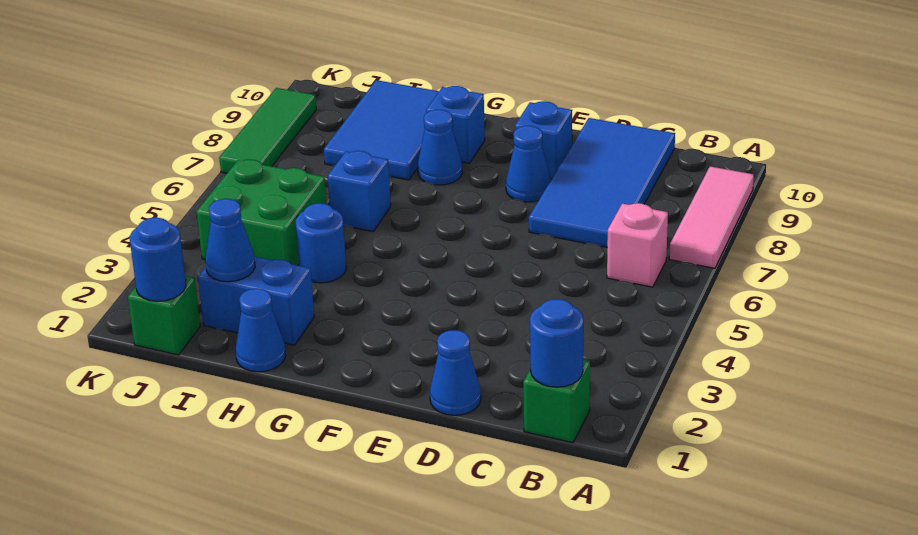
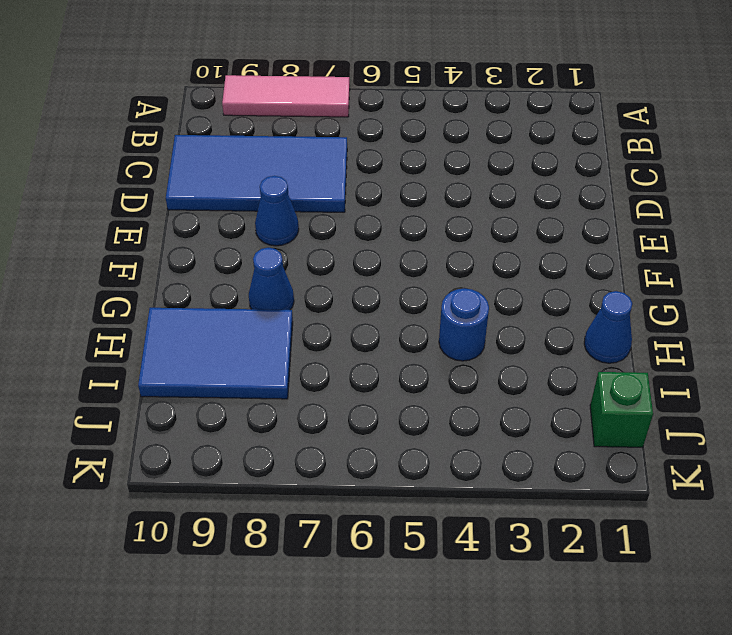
none -> green 1x1 brick [523,360,590,443]
none -> pink 1x1 brick [607,203,668,287]
none -> blue 1x1 cone [430,330,481,415]

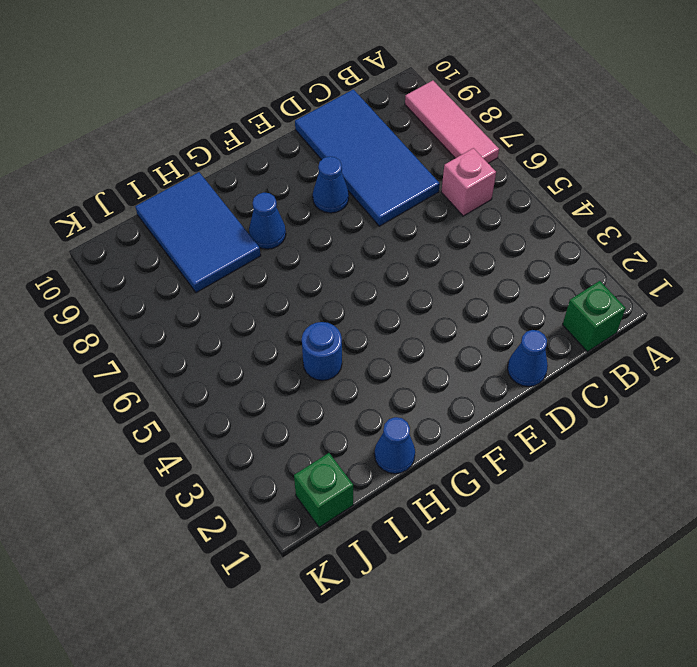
none -> blue 1x1 brick [515,101,572,179]
none -> blue 1x1 brick [426,86,485,163]
none -> blue 1x2 brick [198,257,314,345]

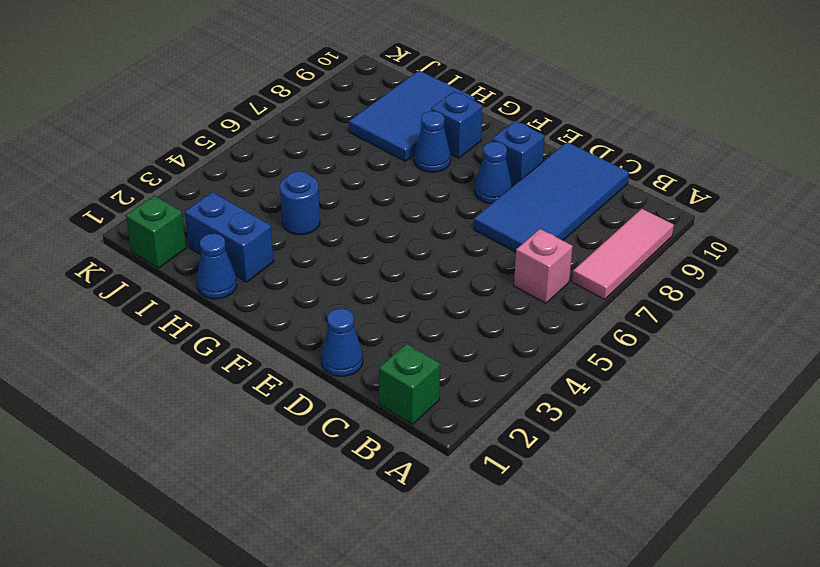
none -> blue 1x1 brick [328,151,391,231]
none -> green 2x2 brick [197,160,326,265]
none -> green 1x3 tile [219,88,316,173]

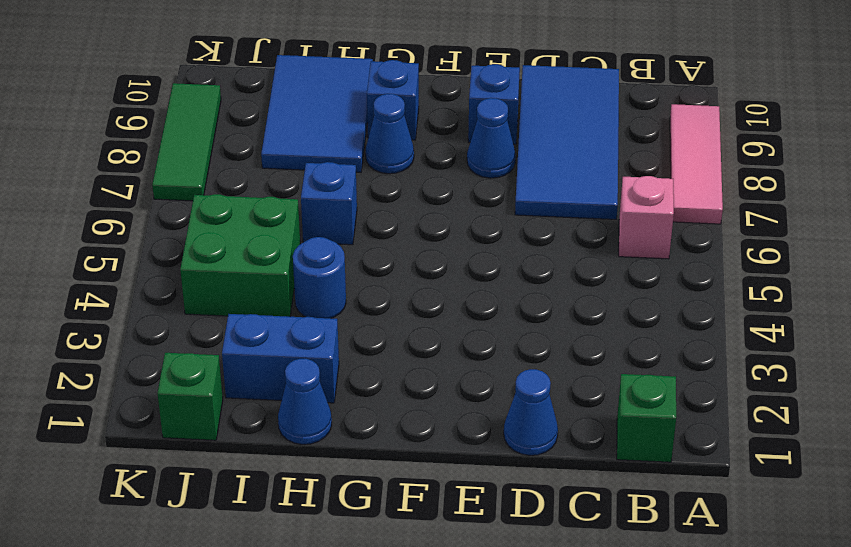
none -> blue 1x1 round brick [530,299,583,387]
none -> blue 1x1 cone [205,199,255,282]
none -> blue 1x1 round brick [130,218,186,301]

